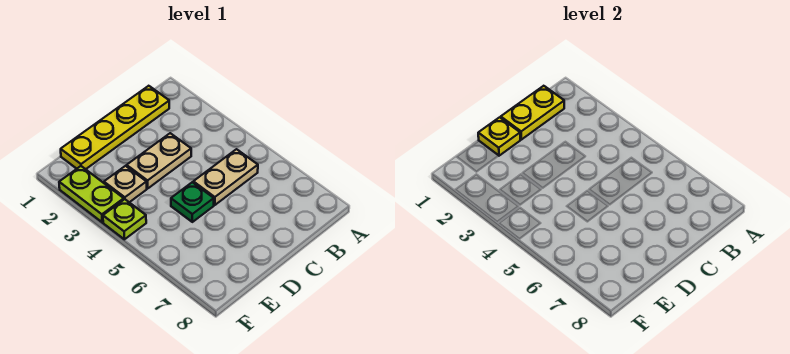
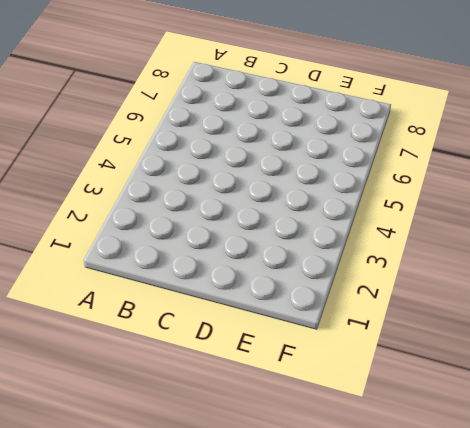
none -> yellow 1x4 plate [61,86,169,169]
none -> tan 1x2 plate [193,149,258,205]

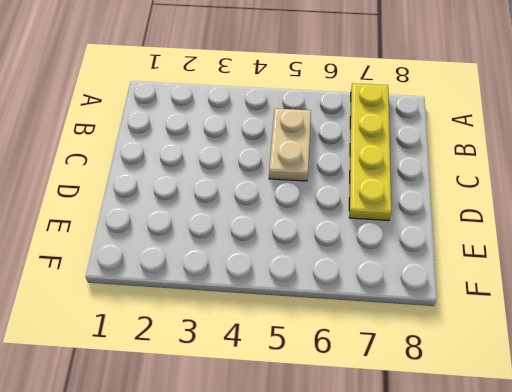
yellow 1x4 plate [349,83,391,221] -> yellow 1x4 plate moved to [61,86,169,169]
none -> tan 1x2 plate [127,133,191,188]
none -> green 1x1 plate [171,182,214,222]

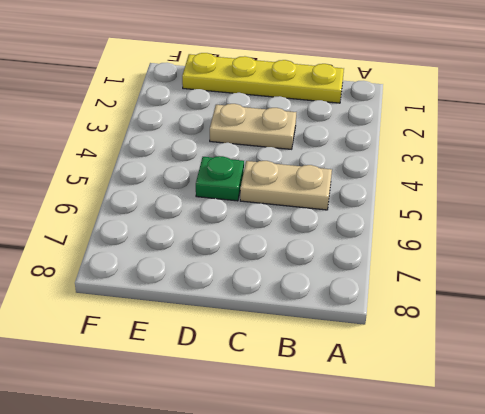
none -> tan 1x1 plate [104,166,147,202]
none -> lime 1x2 plate [59,166,124,222]

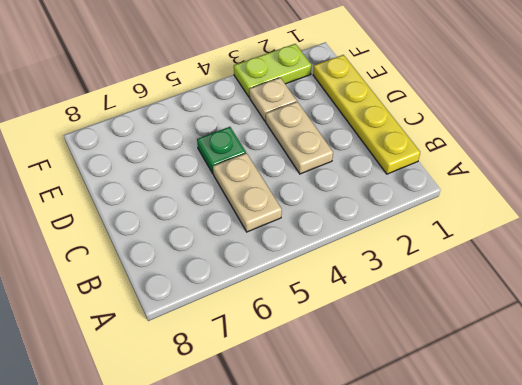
none -> lime 1x1 plate [103,199,146,239]
none -> yellow 1x2 plate [501,86,564,140]

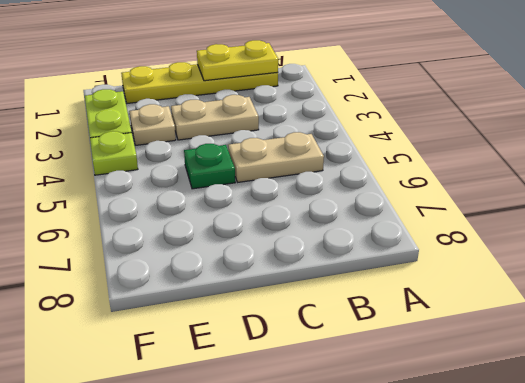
none -> yellow 1x1 plate [478,117,520,156]

